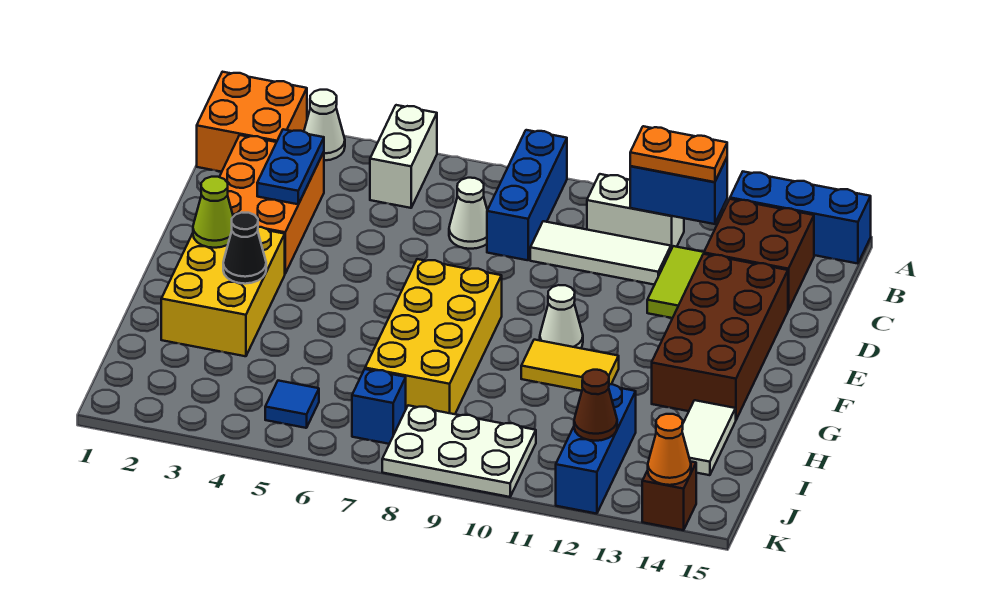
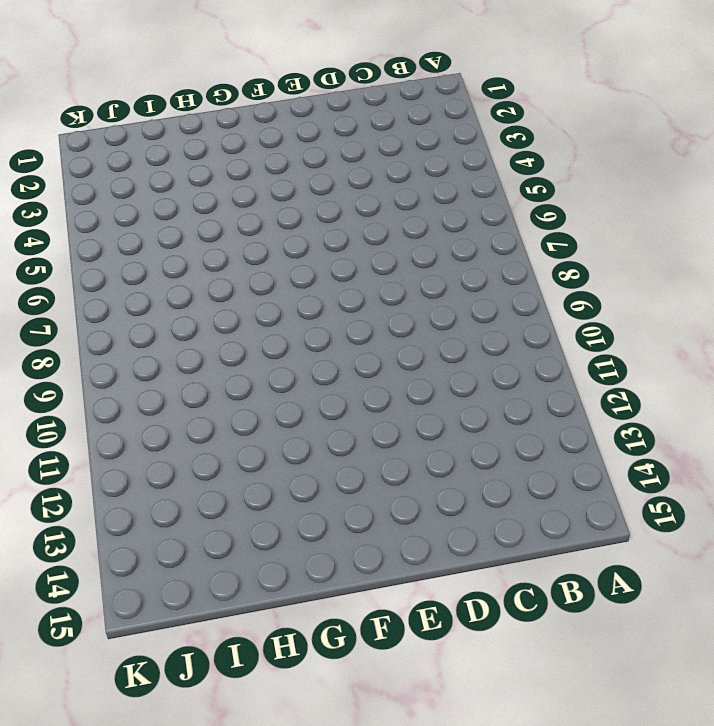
none -> orange 2x2 brick [197,72,307,172]
none -> white 1x1 cone [304,90,345,161]
none -> white 1x2 brick [370,105,437,208]

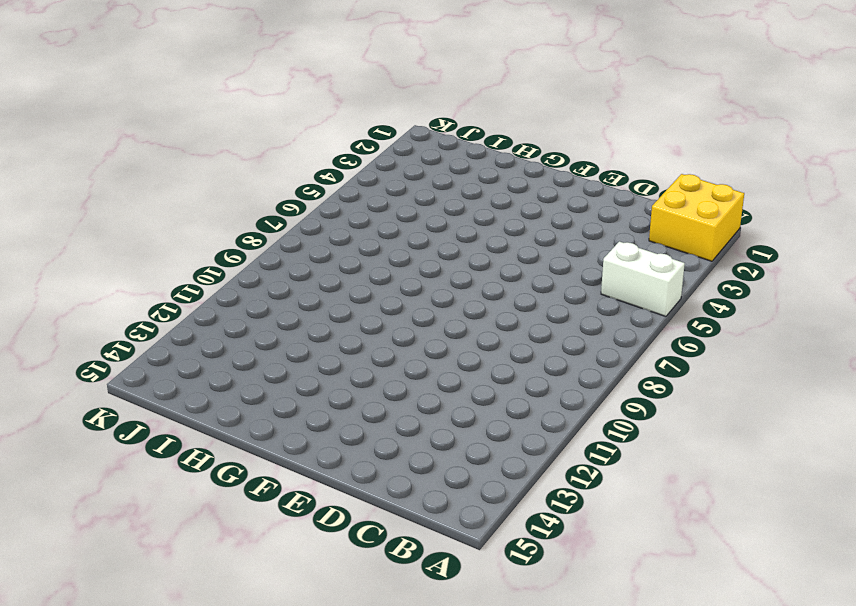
yellow 2x2 brick [649,174,744,261] -> orange 2x2 brick [197,72,307,172]
none -> white 1x1 cone [304,90,345,161]
none -> blue 1x3 brick [487,130,567,260]
none -> blue 1x3 brick [730,172,871,264]

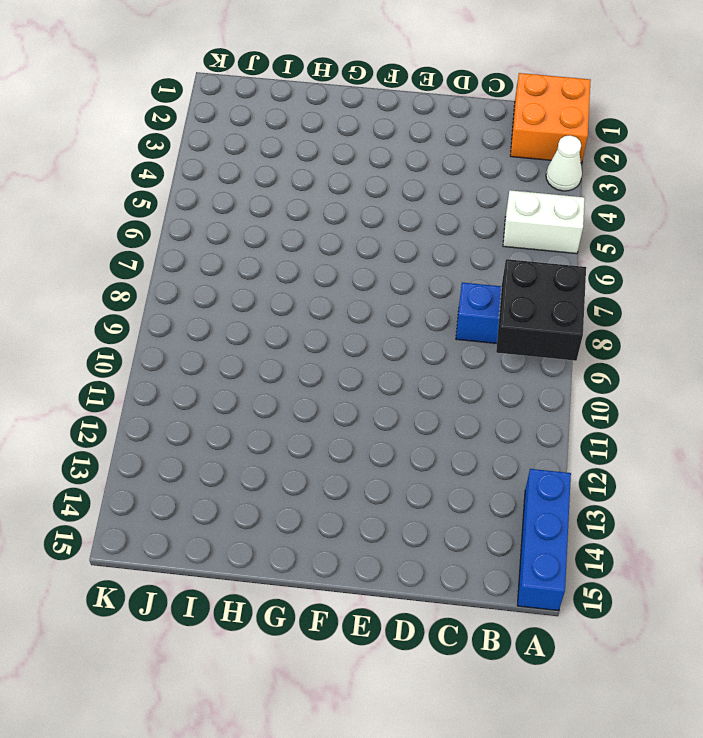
black 2x2 brick [496,259,586,361] -> none
none -> white 1x2 brick [587,174,684,249]
none -> brown 2x2 brick [704,199,814,310]
none -> orange 2x3 brick [220,135,324,273]

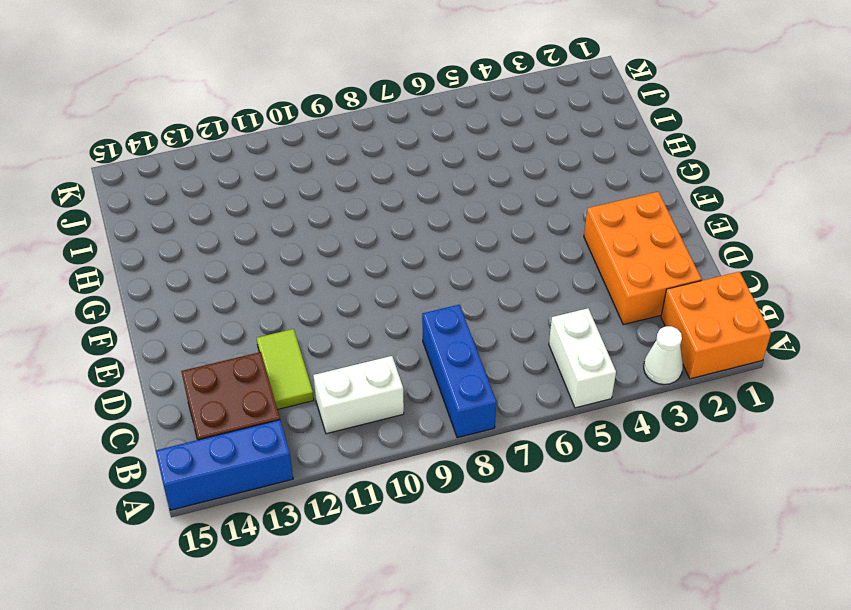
none -> white 1x1 cone [449,178,487,249]
none -> white 1x3 tile [530,221,671,285]
none -> brown 2x4 brick [652,254,788,420]

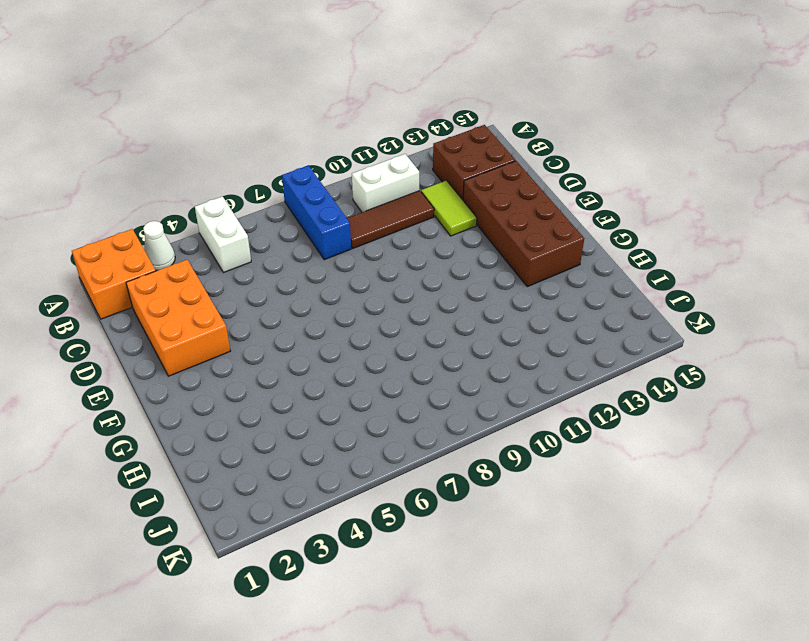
brown 1x3 tile [347,191,434,248] -> white 1x3 tile [530,221,671,285]
none -> blue 1x3 brick [730,172,871,264]
none -> white 1x1 cone [449,178,487,249]
none -> yellow 2x3 brick [161,227,285,356]

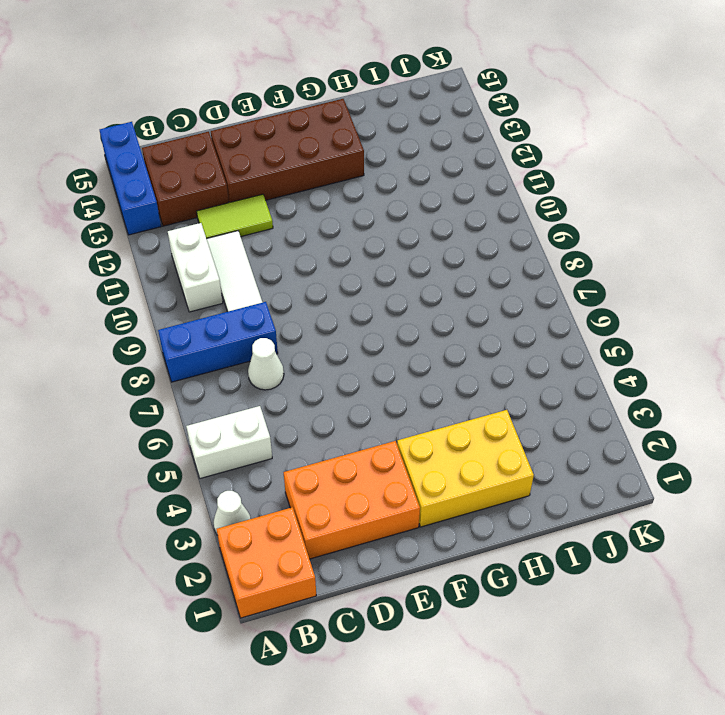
none -> yellow 2x4 brick [365,259,502,414]
none -> white 1x1 cone [540,285,583,348]
none -> yellow 1x2 tile [521,340,619,391]

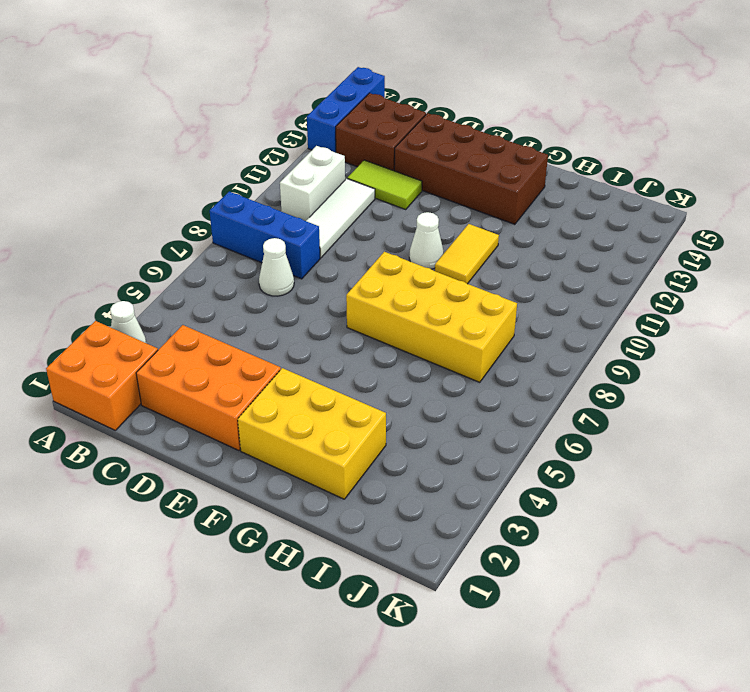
none -> white 1x2 brick [370,105,437,208]
none -> white 1x2 tile [682,400,736,475]
none -> blue 1x3 brick [556,384,636,514]

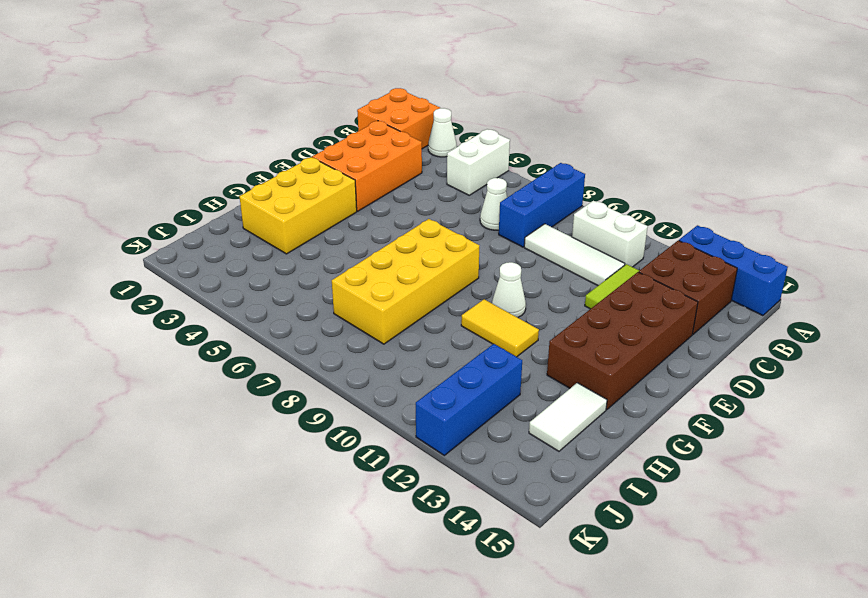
none -> blue 1x1 tile [265,381,319,428]
none -> blue 1x1 brick [352,369,406,444]
none -> white 2x3 plate [382,405,536,497]

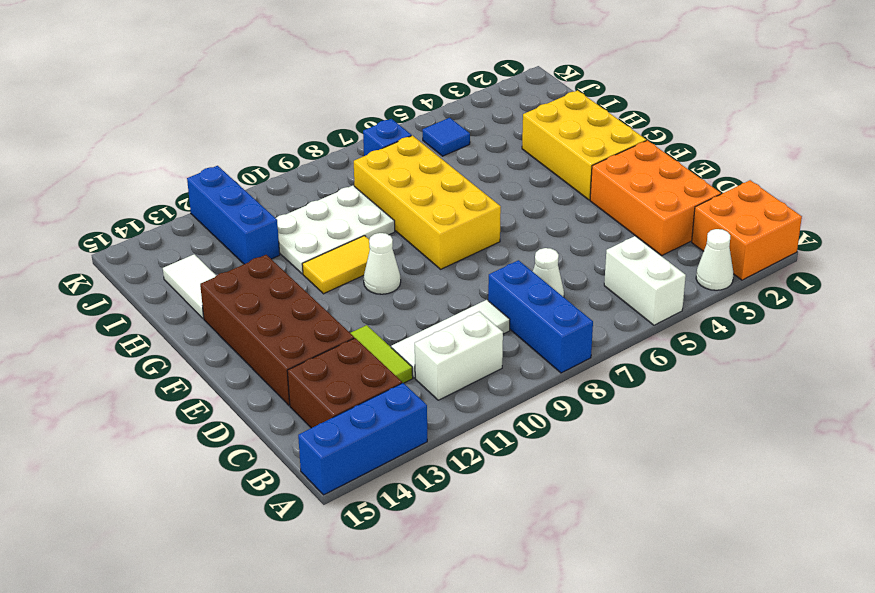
white 2x3 plate [276,185,395,274] -> white 2x3 plate moved to [382,405,536,497]
none -> brown 1x1 brick [642,462,696,530]
none -> blue 1x2 brick [630,158,727,224]
none -> blue 1x2 plate [257,129,324,204]

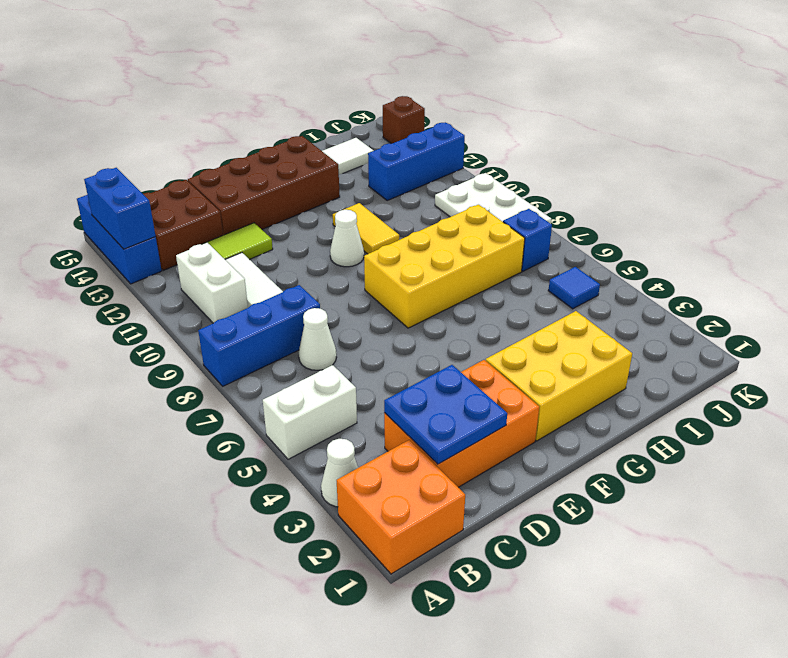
blue 1x2 brick [84,168,156,249] -> blue 1x2 brick moved to [630,158,727,224]
blue 2x2 plate [384,365,507,464] -> blue 1x2 plate [257,129,324,204]
none -> lime 1x1 cone [193,177,233,248]
none -> black 1x1 cone [223,213,266,284]
none -> brown 1x1 cone [574,370,617,441]

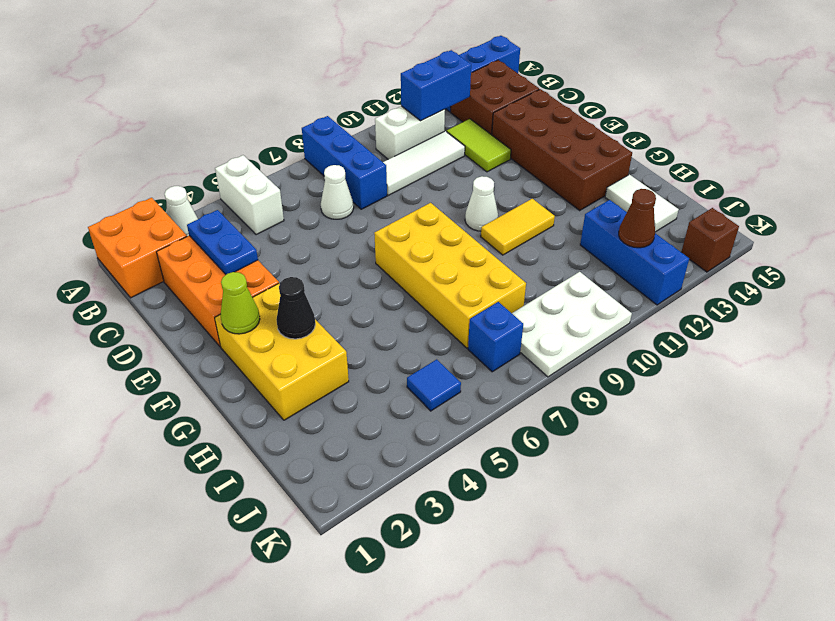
none -> orange 1x1 cone [648,414,691,485]
none -> orange 1x2 plate [630,126,727,182]

